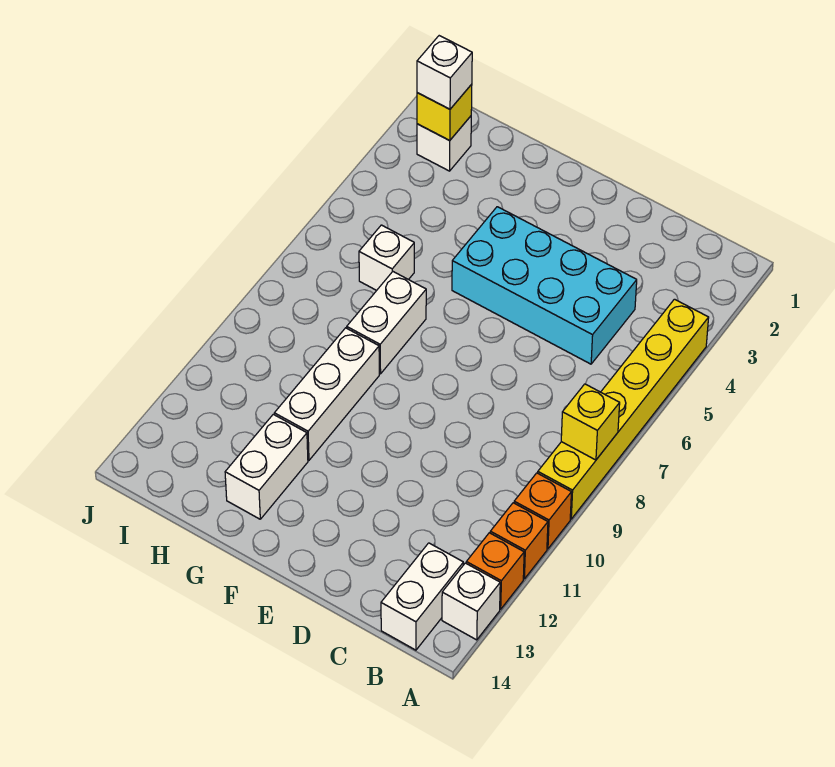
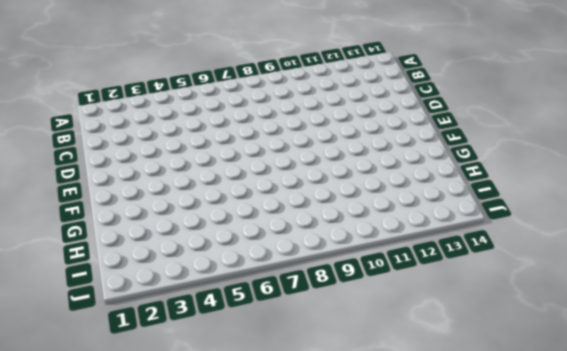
none -> yellow 1x6 brick [538,299,709,519]
none -> orange 1x1 brick [514,473,571,549]
none -> orange 1x1 brick [490,503,548,579]

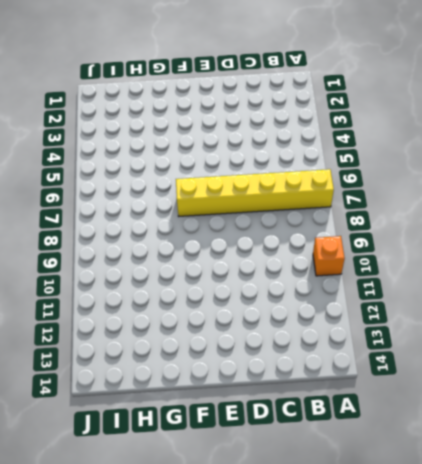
yellow 1x6 brick [176,169,334,216] -> yellow 1x6 brick turned to [538,299,709,519]
none -> orange 1x1 brick [490,503,548,579]
none -> orange 1x1 brick [466,533,524,609]
none -> white 1x1 brick [442,563,500,640]

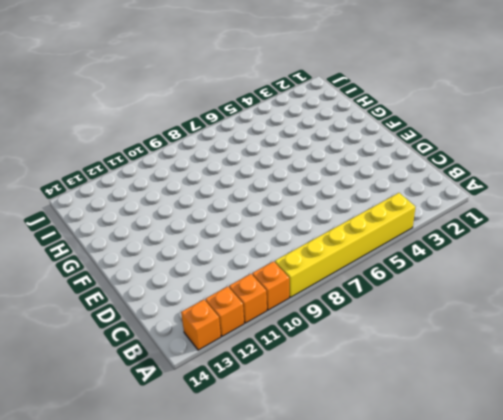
orange 1x1 brick [181,300,221,350] -> white 1x1 brick [442,563,500,640]
none -> white 1x2 brick [381,543,463,650]
none -> cyan 2x4 brick [452,207,637,364]
none -> white 1x2 brick [347,272,426,374]

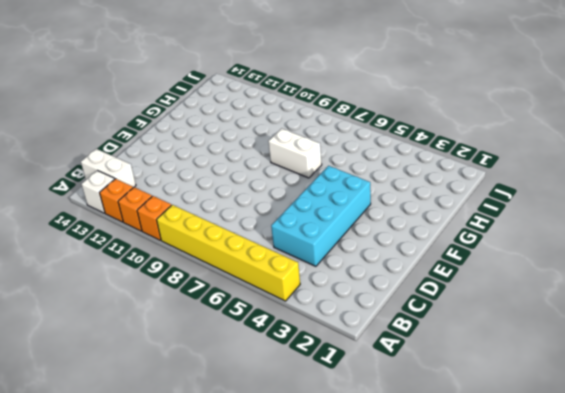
none -> white 1x3 brick [274,328,379,460]
none -> white 1x2 brick [225,414,308,519]
none -> white 1x1 brick [359,225,414,290]

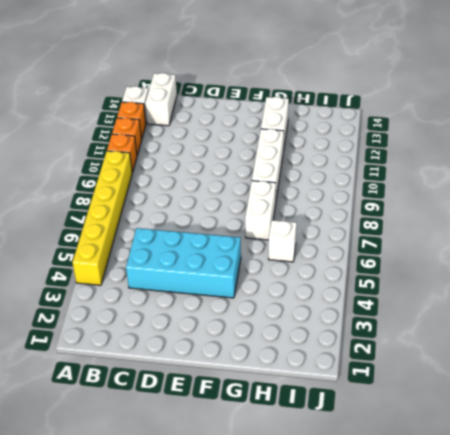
none -> white 1x1 brick [417,116,471,171]
none -> yellow 1x1 brick [561,384,620,460]
none -> yellow 1x1 brick [417,84,472,141]

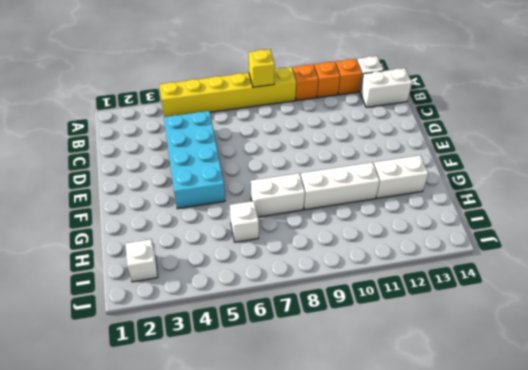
none -> yellow 1x1 brick [417,84,472,141]
none -> white 1x1 brick [417,36,472,109]

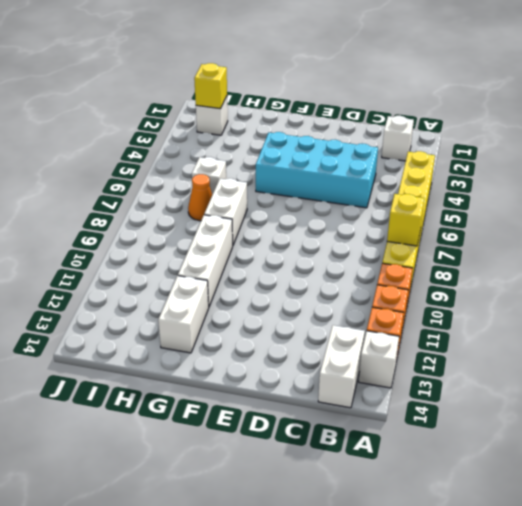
white 1x1 brick [382,116,414,161] -> white 1x1 brick moved to [417,36,472,109]
orange 1x1 cone [188,174,212,221] -> none

